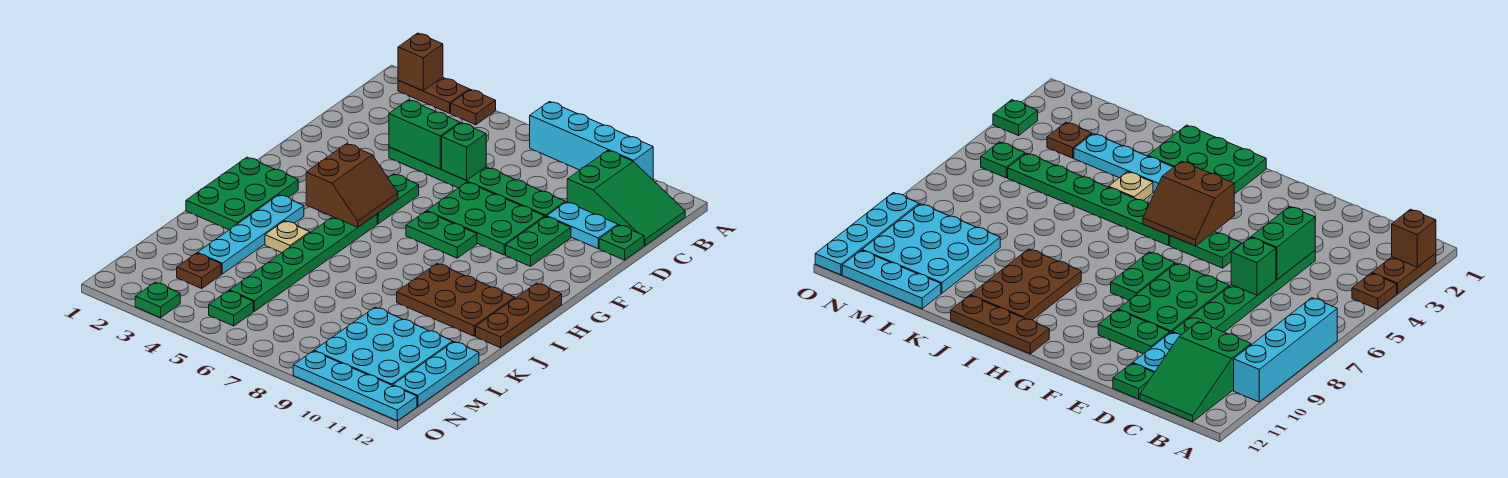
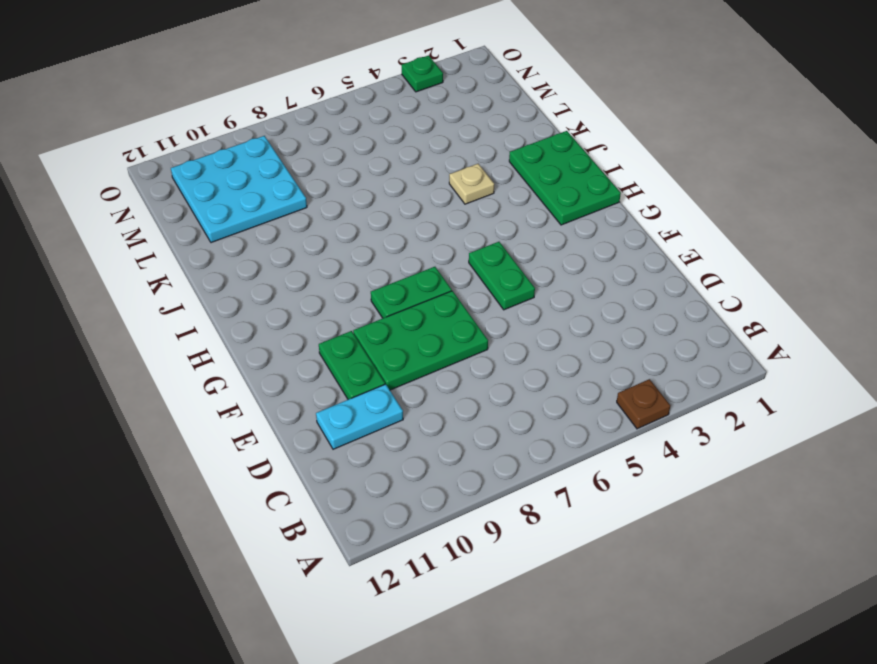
none -> brown 1x2 plate [398,77,469,113]
none -> cyan 1x4 brick [530,102,653,180]
none -> green 2x3 slope [567,151,685,245]

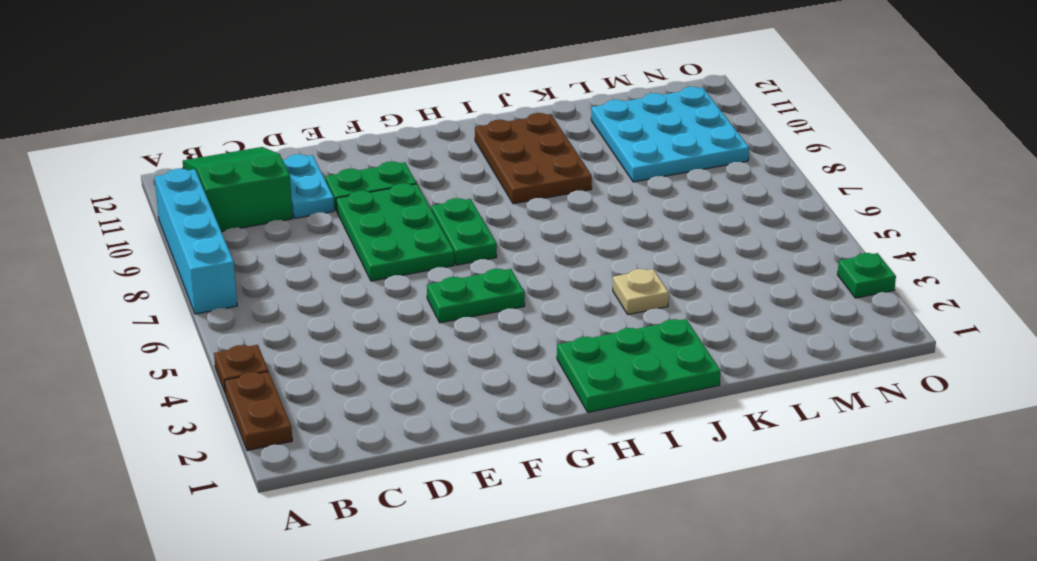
none -> green 1x6 plate [389,147,565,217]
none -> green 1x1 plate [599,225,644,260]
none -> green 1x6 plate [229,214,377,311]

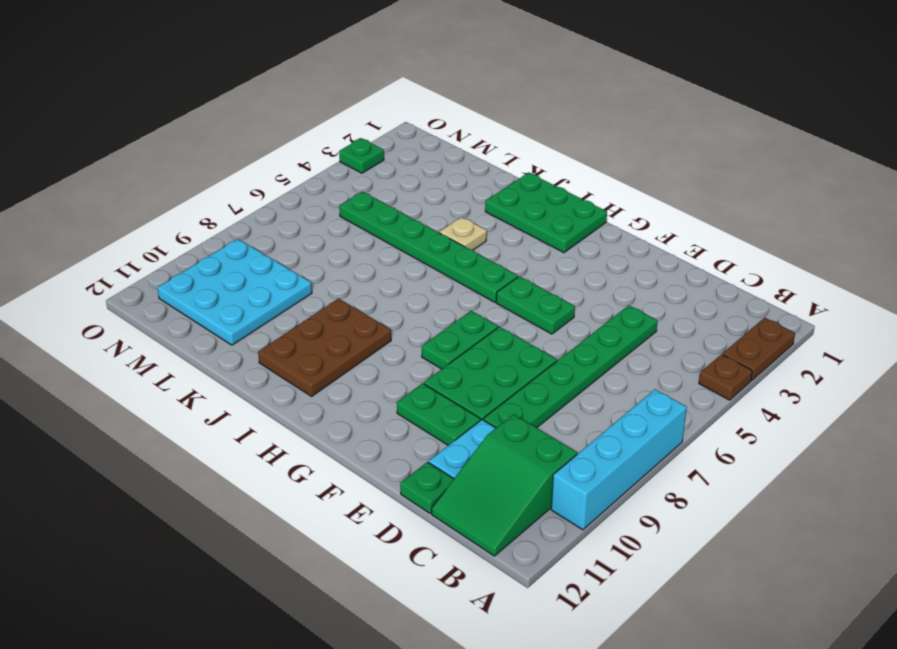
none -> brown 1x3 plate [476,283,562,348]
none -> cyan 1x4 plate [197,195,304,274]
none -> cyan 1x3 plate [393,342,479,406]

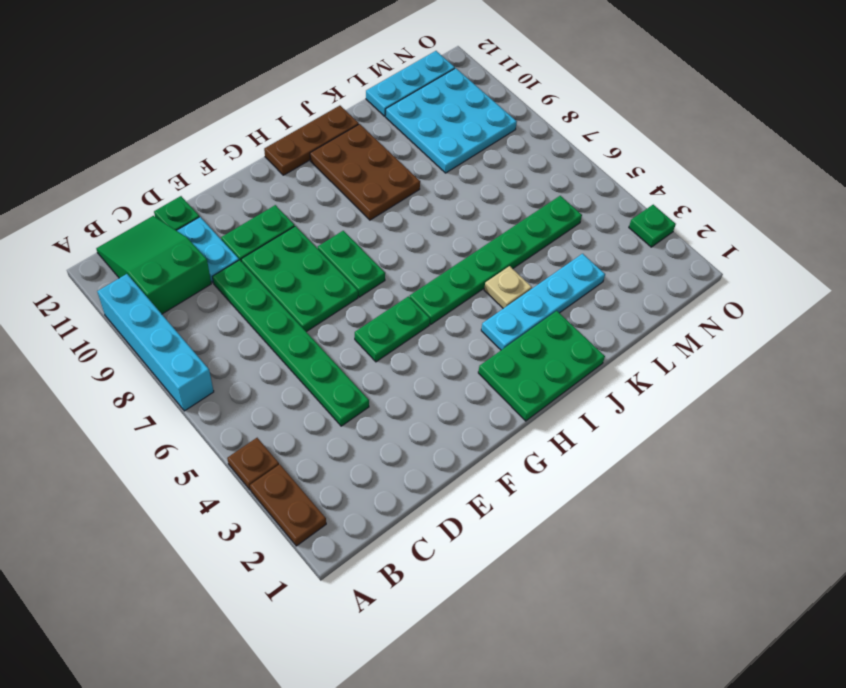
none -> brown 1x1 plate [177,253,221,288]
none -> green 1x1 plate [209,291,253,326]
none -> cyan 1x4 plate [293,351,417,421]

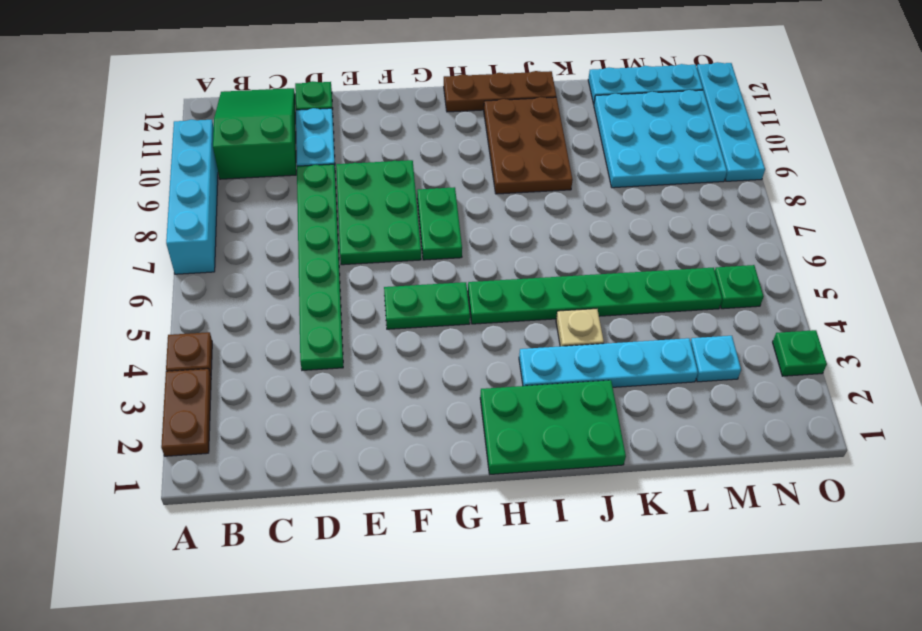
cyan 1x1 plate [691,336,741,382] -> brown 1x1 plate [177,253,221,288]
none -> green 1x2 plate [506,217,571,266]
none -> brown 1x1 brick [398,33,443,91]
none -> green 1x2 brick [389,100,460,169]

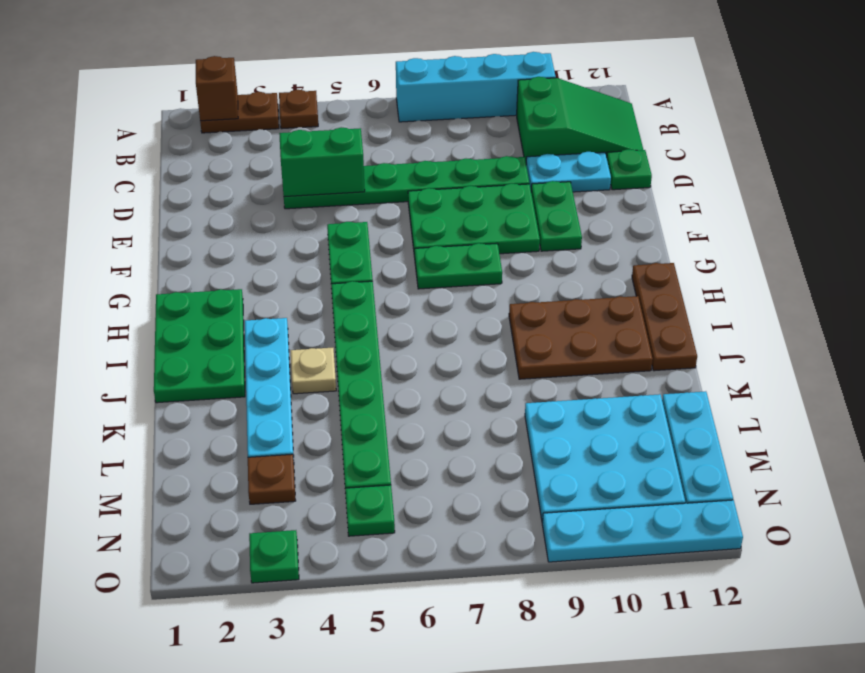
none -> green 1x1 brick [442,123,486,180]
none -> brown 2x2 slope [306,144,398,227]

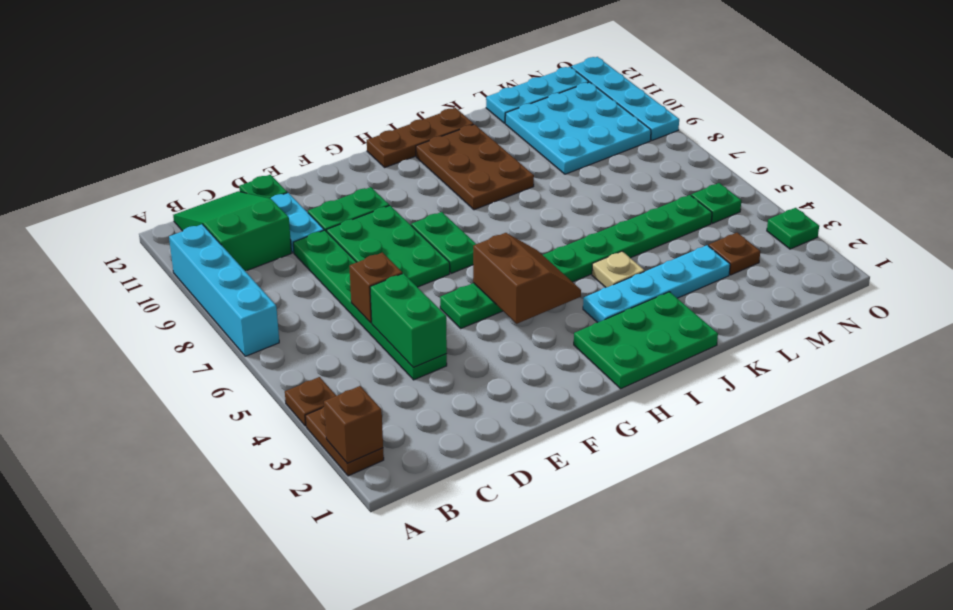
brown 1x1 brick [349,252,402,323] -> green 1x1 brick [442,123,486,180]
brown 2x2 slope [473,233,581,324] -> brown 2x2 slope turned to [306,144,398,227]

